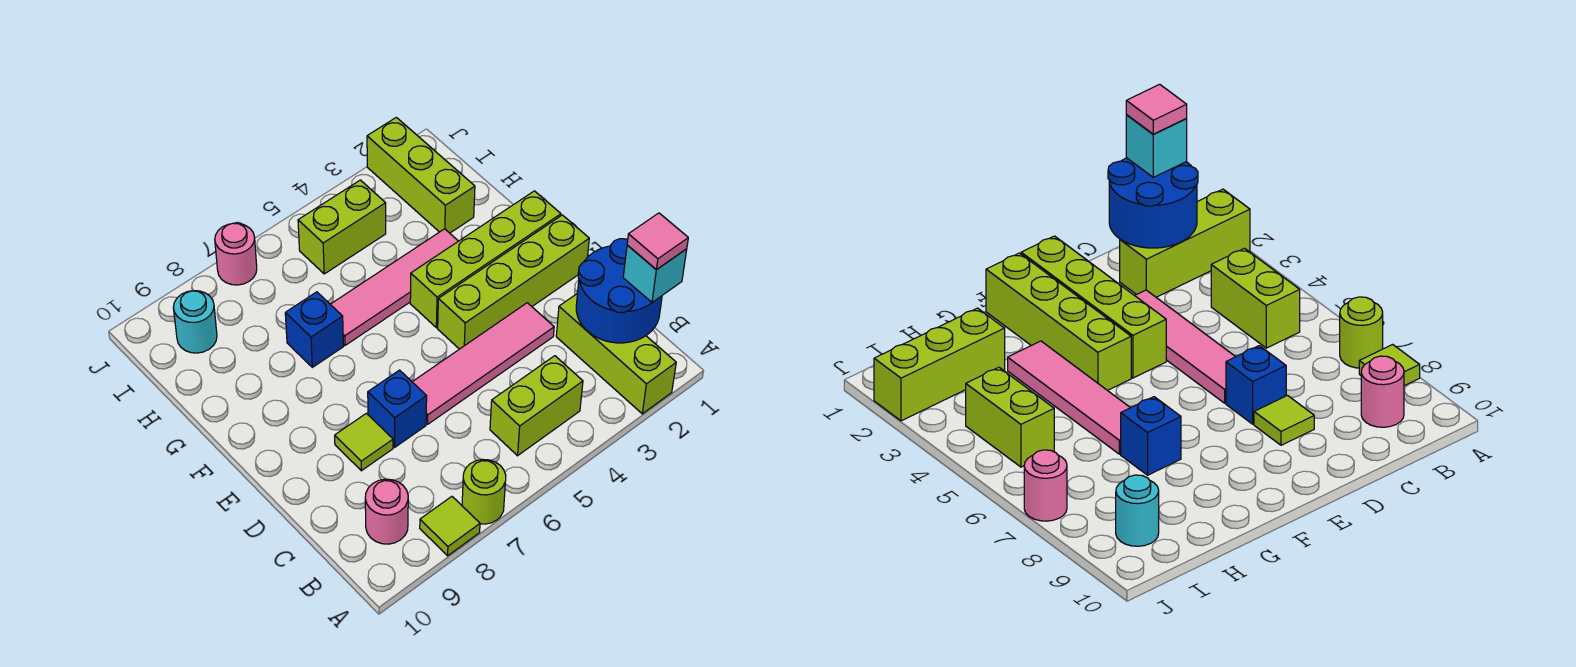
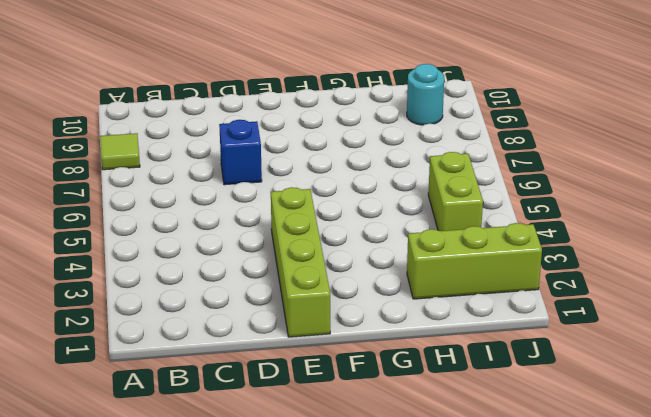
none -> lime 1x3 brick [556,294,676,414]
none -> lime 1x1 round brick [462,459,506,524]
none -> lime 1x2 brick [490,356,583,456]

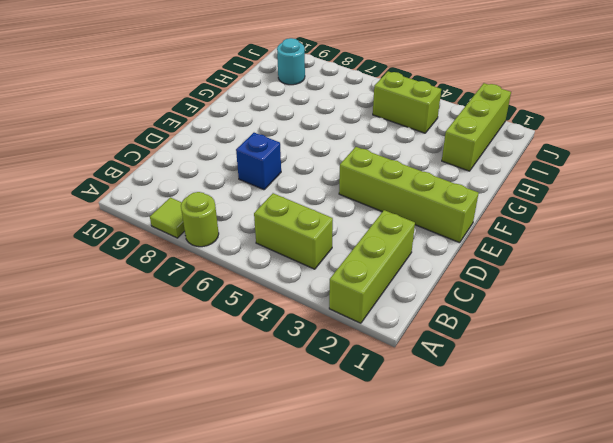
none -> pink 1x1 round brick [365,479,408,544]
none -> pink 1x4 tile [413,303,554,424]
none -> lime 1x1 tile [335,413,393,471]

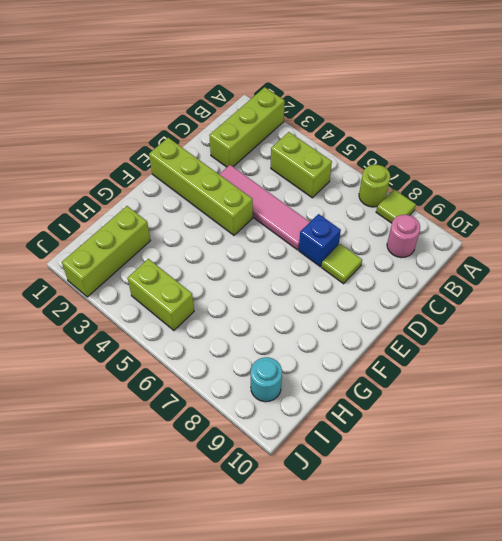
none -> lime 1x4 brick [410,191,561,328]
none -> pink 1x4 tile [330,229,458,345]
none -> blue 1x1 brick [285,292,343,367]

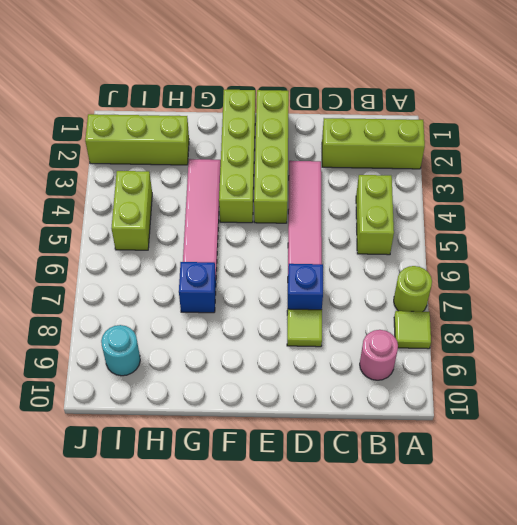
none -> pink 1x1 round brick [215,223,257,285]
none -> blue 2x2 round brick [576,239,662,343]
none -> cyan 1x1 brick [623,245,687,302]

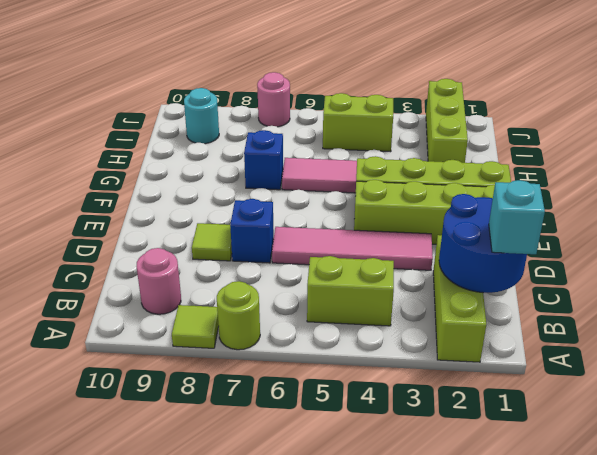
none -> pink 1x1 tile [627,213,688,269]

